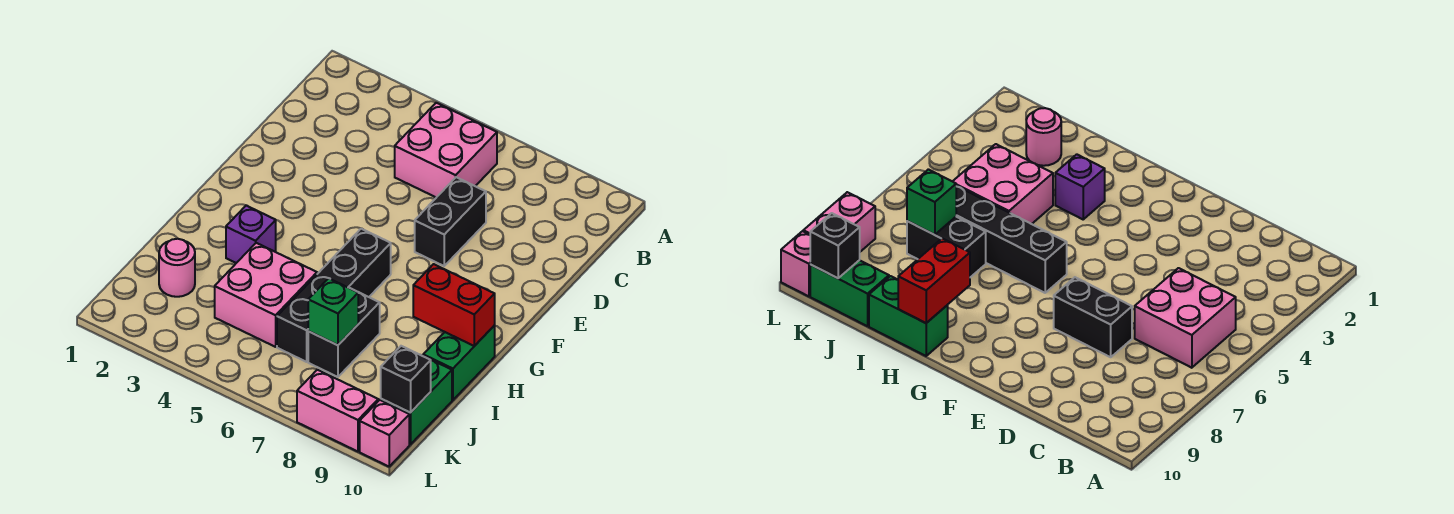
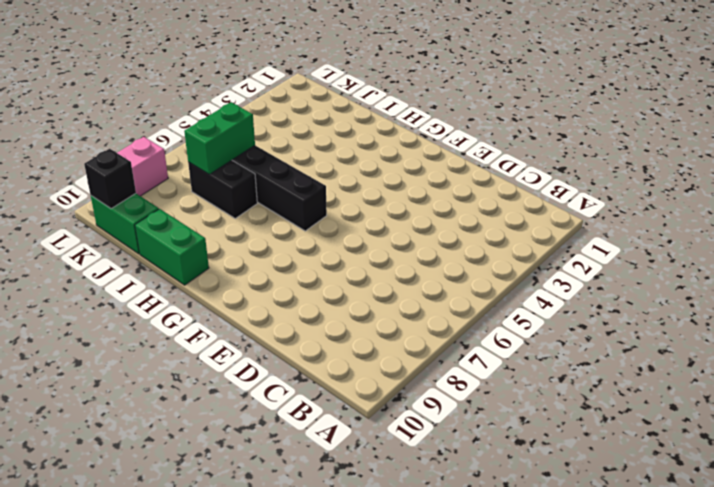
green 1x2 brick [184,102,255,174] -> green 1x1 brick [308,278,358,345]
none -> pink 2x2 brick [395,103,497,197]
none -> black 1x2 brick [415,177,486,266]
none -> purple 1x1 brick [226,205,276,263]

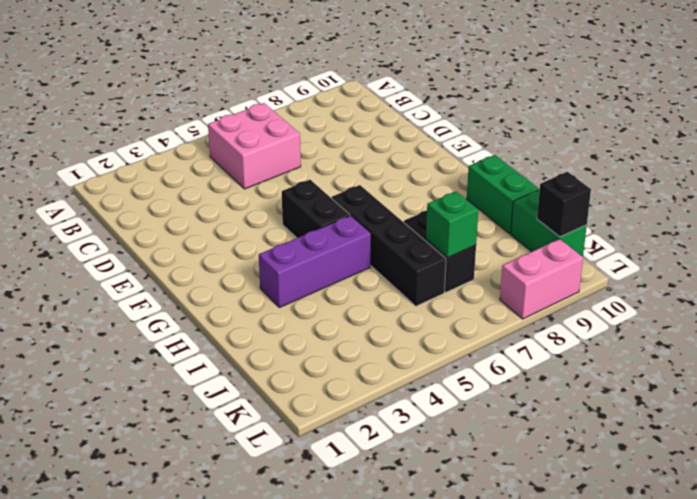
black 1x2 brick [282,180,350,238] -> black 1x2 brick moved to [415,177,486,266]
purple 1x3 brick [259,216,371,308] -> purple 1x1 brick [226,205,276,263]
none -> pink 2x2 brick [215,243,317,347]
none -> pink 1x1 round brick [159,239,195,297]
none -> pink 1x1 brick [360,400,409,466]

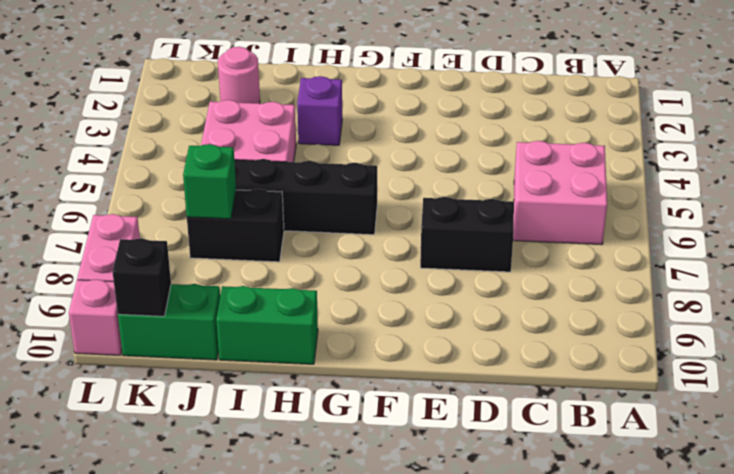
none -> red 1x2 brick [413,264,495,346]

